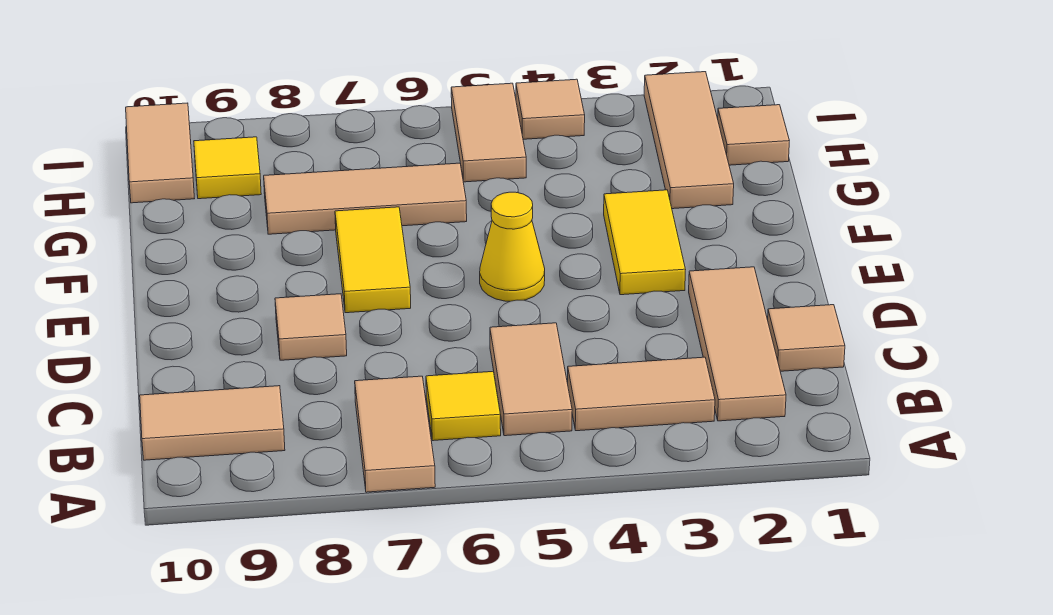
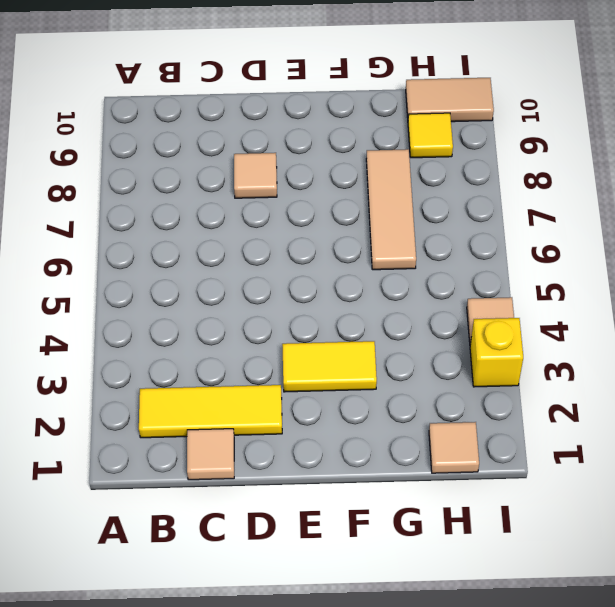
yellow 1x3 tile [139,385,282,438] -> tan 1x3 tile [689,267,786,421]
yellow 1x1 brick [470,318,523,387] -> none
none -> tan 1x2 tile [355,376,435,492]
none -> tan 1x2 tile [568,357,715,431]
none -> tan 1x2 tile [490,323,572,436]

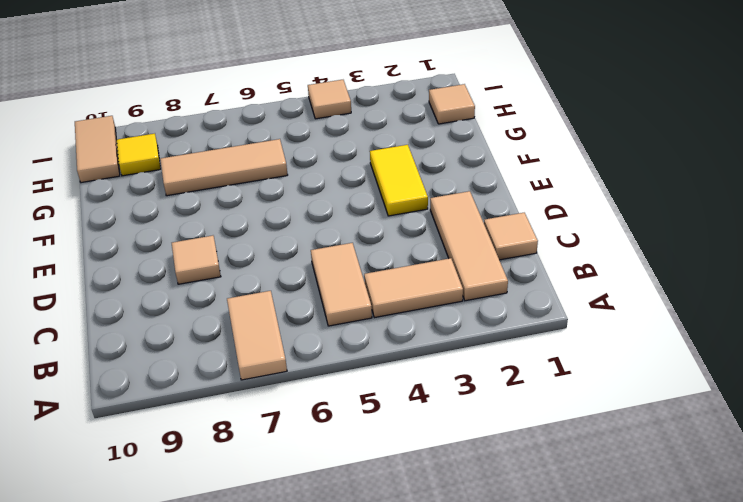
none -> yellow 1x1 tile [426,371,501,441]
none -> tan 1x2 tile [140,386,285,460]
none -> yellow 1x1 cone [480,192,545,301]

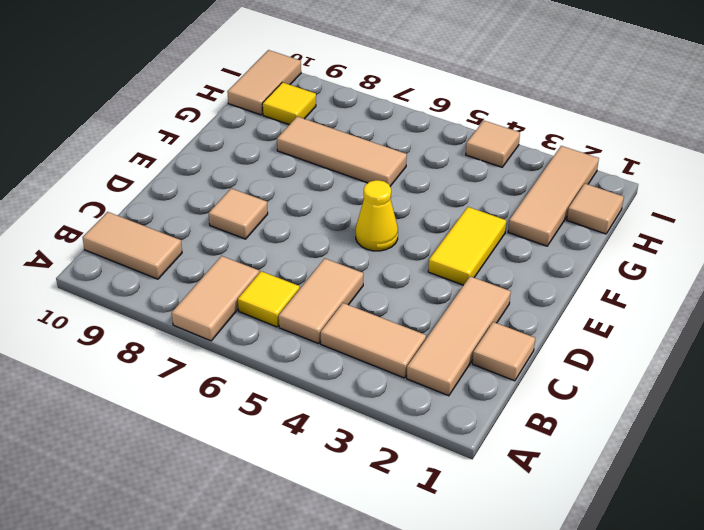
none -> yellow 1x2 tile [335,207,411,313]
none -> tan 1x2 tile [451,83,526,182]

